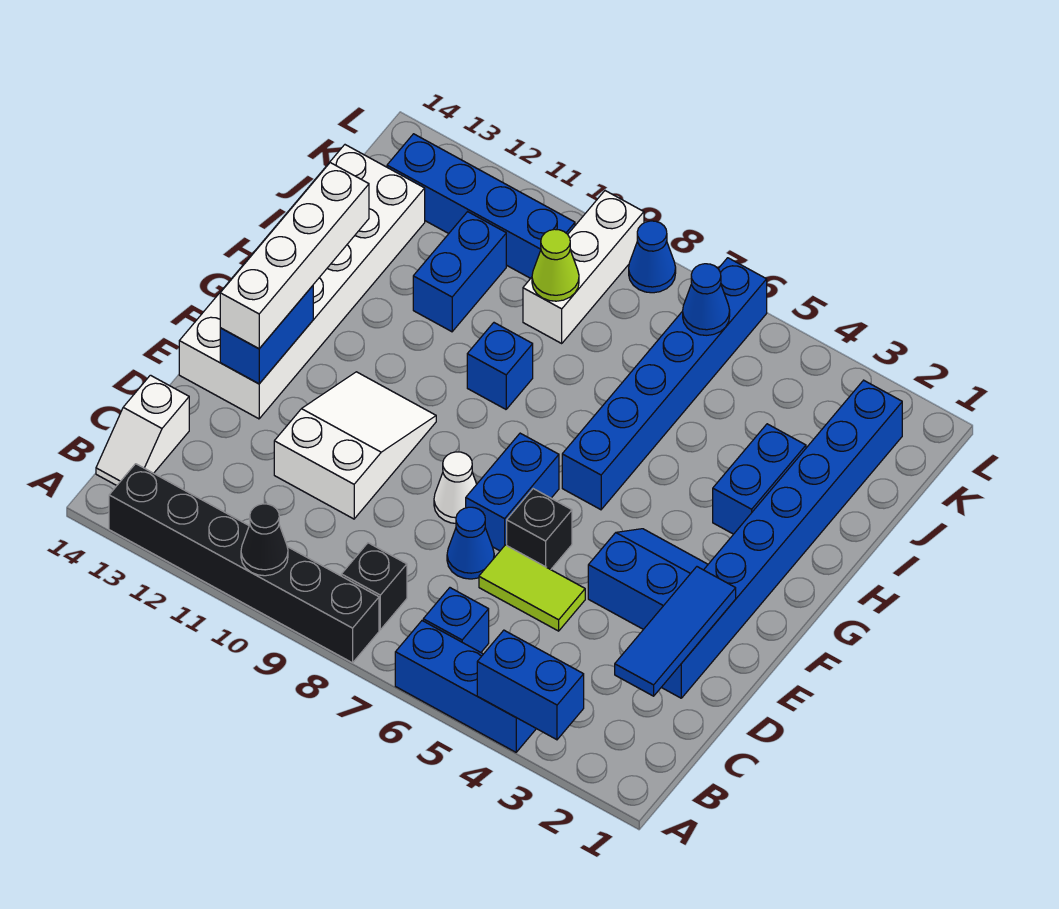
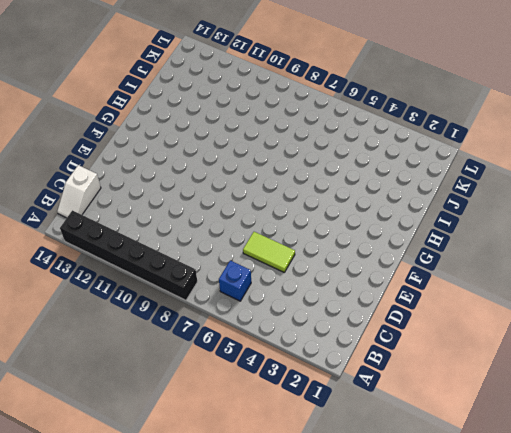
none -> blue 1x3 brick [395,621,536,752]
none -> black 1x1 brick [341,543,407,630]
none -> blue 1x8 brick [661,380,902,698]

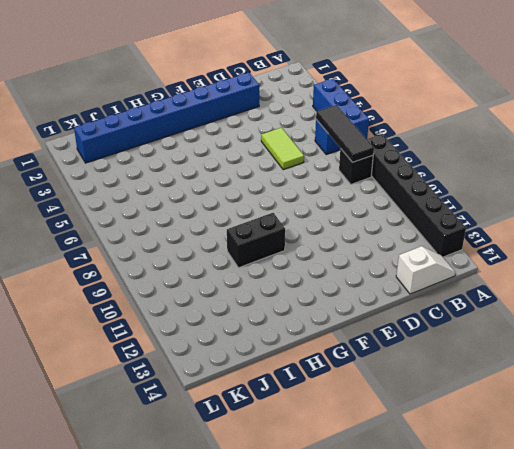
black 1x3 tile [316,105,374,162] -> none
black 1x2 brick [227,213,285,268] -> none
none -> blue 1x1 cone [447,507,494,579]
none -> white 2x3 slope [274,372,436,519]
none -> blue 2x2 slope [588,529,708,629]

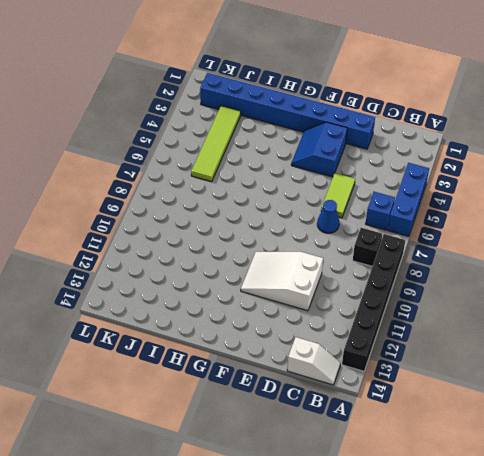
lime 1x4 tile [191,106,241,182] -> blue 1x6 brick [562,258,767,510]
none -> black 1x1 brick [507,489,572,570]
none -> blue 1x2 brick [466,433,559,551]
none -> white 1x1 cone [434,452,477,523]

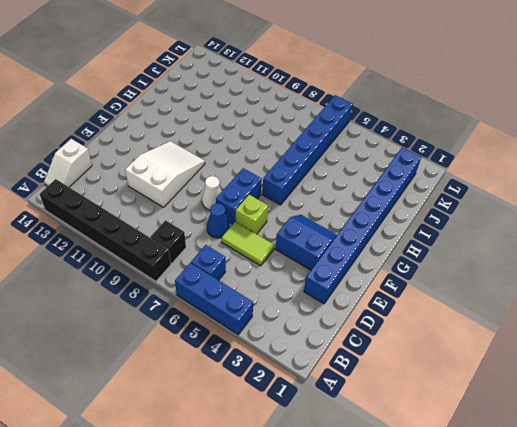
lime 1x1 brick [236,195,268,234] -> black 1x1 brick [507,489,572,570]
none -> white 2x6 brick [179,145,425,419]
none -> blue 1x2 brick [713,424,806,534]
none -> blue 1x1 brick [467,323,533,409]

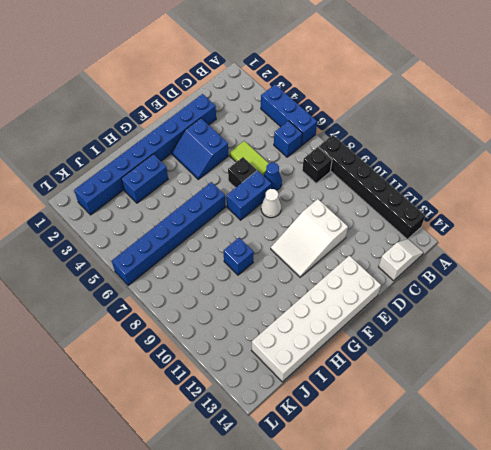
none -> blue 1x2 brick [413,212,506,332]
none -> white 1x3 brick [523,191,644,343]
none -> blue 1x4 brick [387,134,575,278]

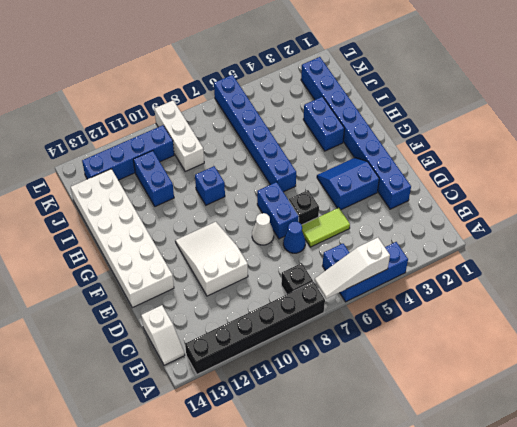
white 1x3 slope [315,238,390,299] -> none
none -> blue 1x1 cone [629,221,676,293]
none -> blue 1x2 brick [477,630,584,740]
none -> black 1x1 cone [241,504,288,576]

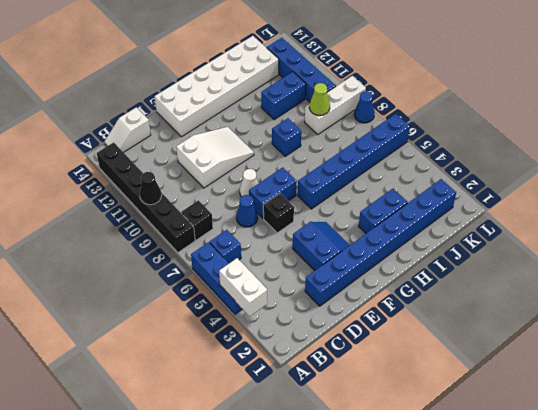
white 1x2 brick [219,258,268,316] -> blue 1x2 brick [477,630,584,740]
none -> lime 1x2 tile [479,545,585,631]
none -> blue 1x3 tile [615,567,736,696]
none -> blue 1x2 brick [220,286,313,384]

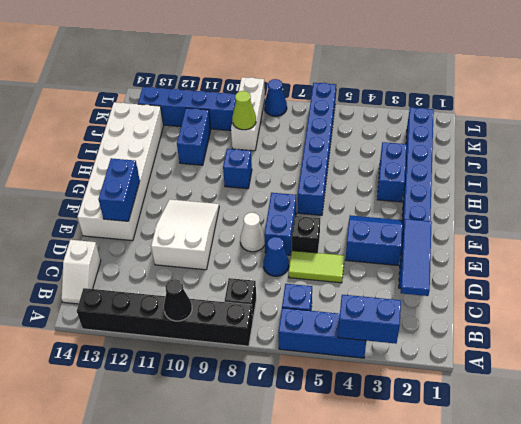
none -> blue 1x1 cone [683,264,730,335]
none -> white 1x4 brick [220,163,369,349]

